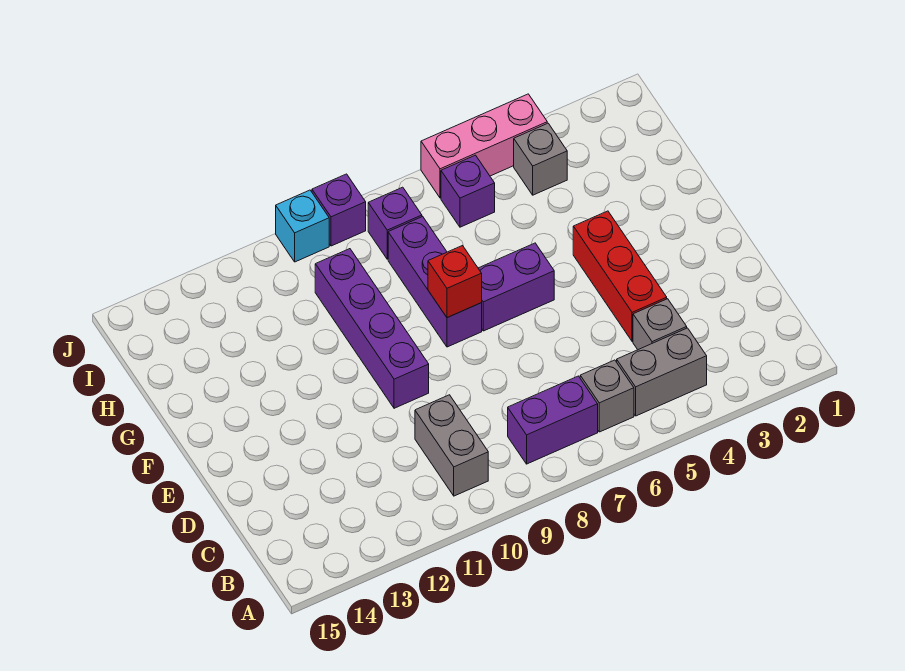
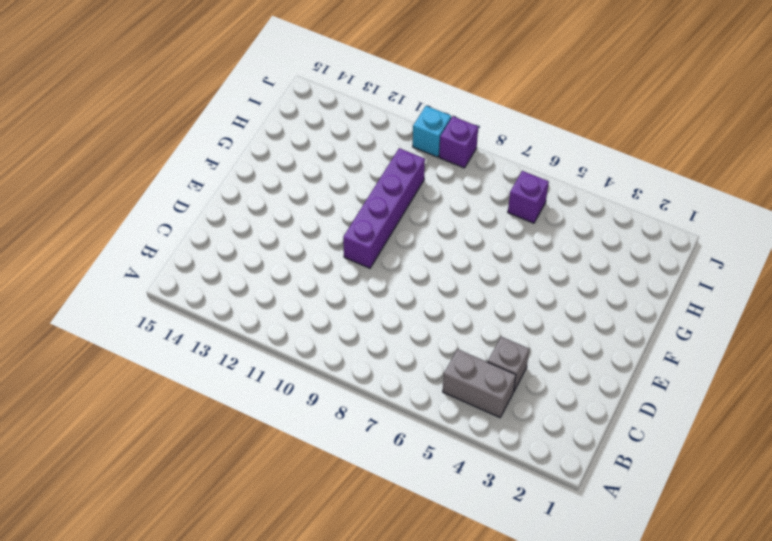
none -> grey 1x1 brick [580,360,634,432]
none -> purple 1x2 brick [508,376,598,464]
none -> grey 1x2 brick [415,395,488,496]

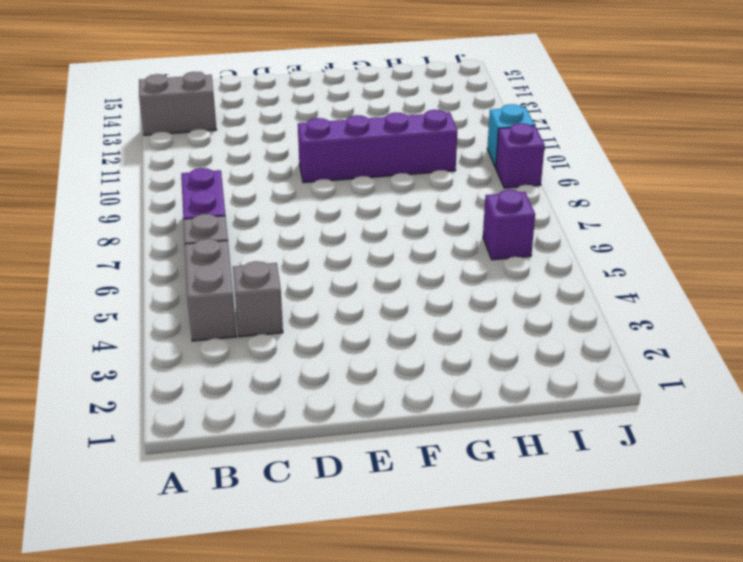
grey 1x2 brick [139,72,216,135] -> grey 1x2 brick moved to [415,395,488,496]
none -> red 1x3 brick [573,211,667,342]
none -> purple 1x2 brick [478,243,554,331]
none -> purple 1x3 brick [388,217,482,347]

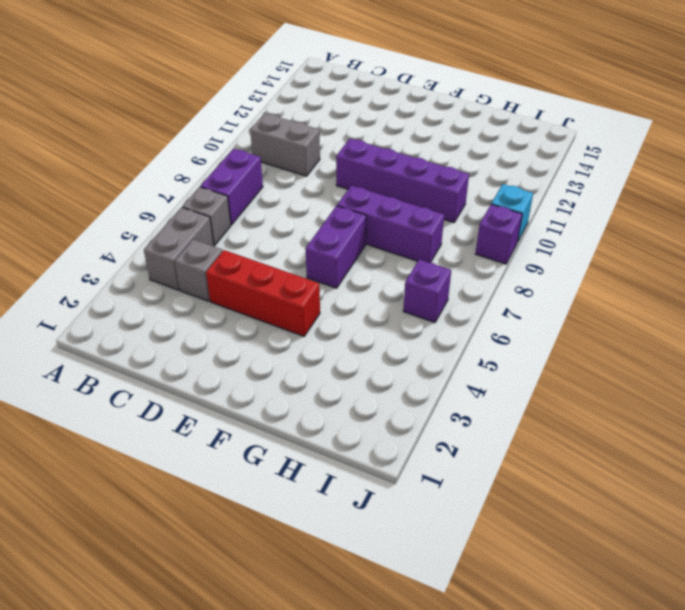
none -> grey 1x1 brick [514,123,567,195]
none -> purple 1x1 brick [368,187,422,259]
none -> pink 1x3 brick [421,94,547,198]

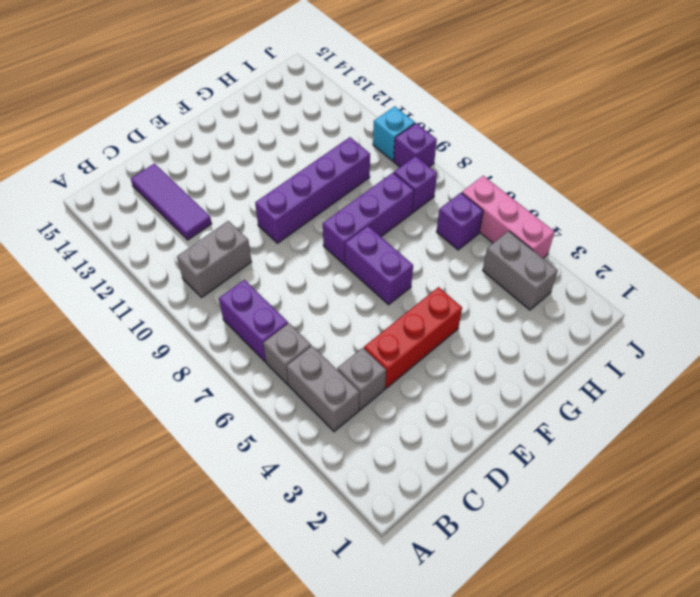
purple 1x3 tile [131,163,212,240] -> none
grey 1x2 brick [483,231,558,310] -> grey 1x1 brick [514,123,567,195]
none -> red 1x1 brick [428,246,482,318]

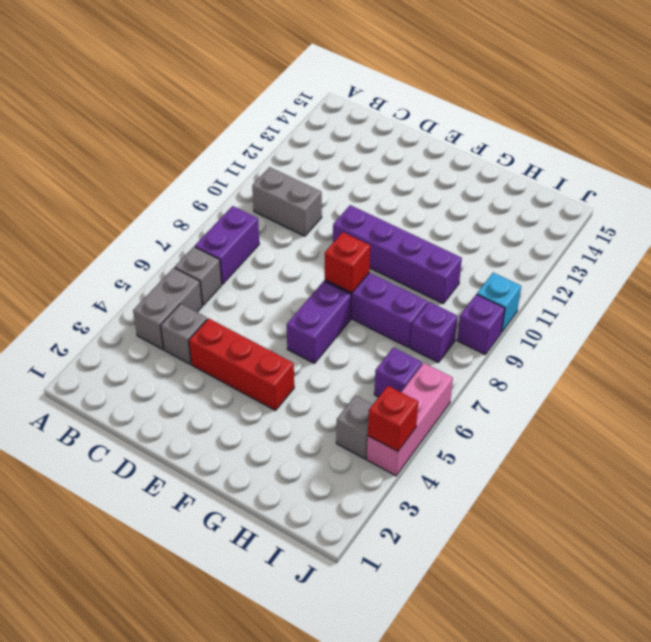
red 1x1 brick [368,386,418,452] -> none

